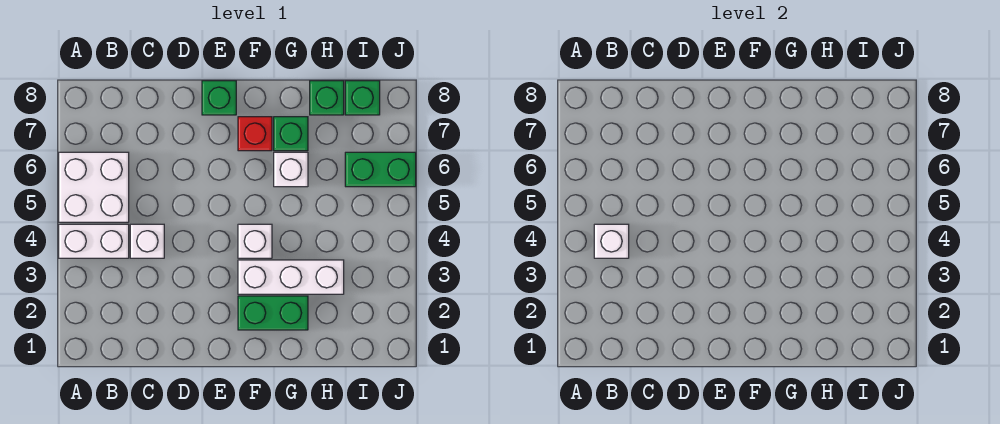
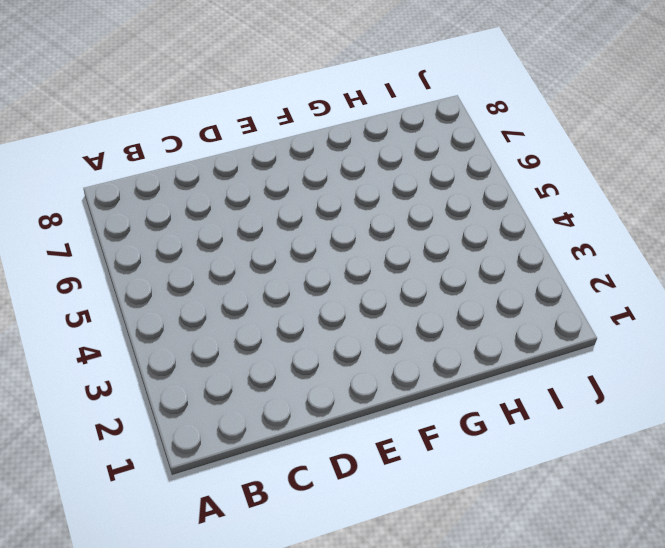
none -> white 1x2 brick [59,224,129,258]
none -> white 2x2 brick [59,152,129,222]
none -> white 1x1 brick [130,224,164,258]

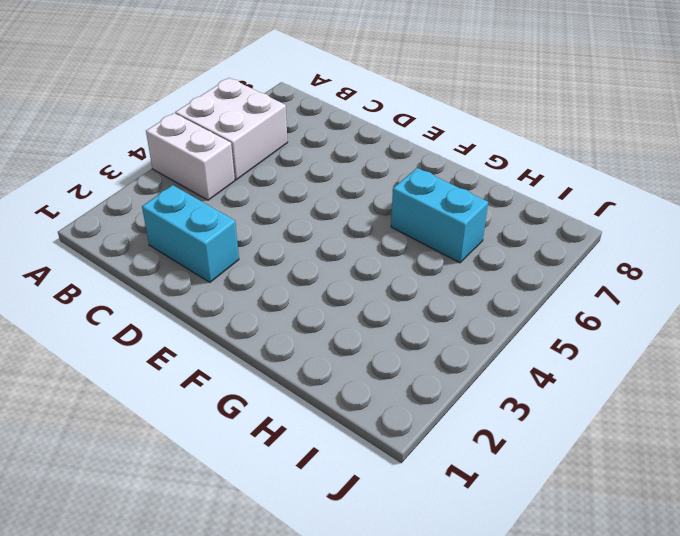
cyan 1x2 brick [142,185,239,282] -> none
cyan 1x2 brick [391,168,488,263] -> white 1x1 brick [274,152,308,187]
none -> white 1x1 brick [130,224,164,258]
none -> green 1x1 brick [202,81,236,115]
none -> green 1x2 brick [238,296,308,330]

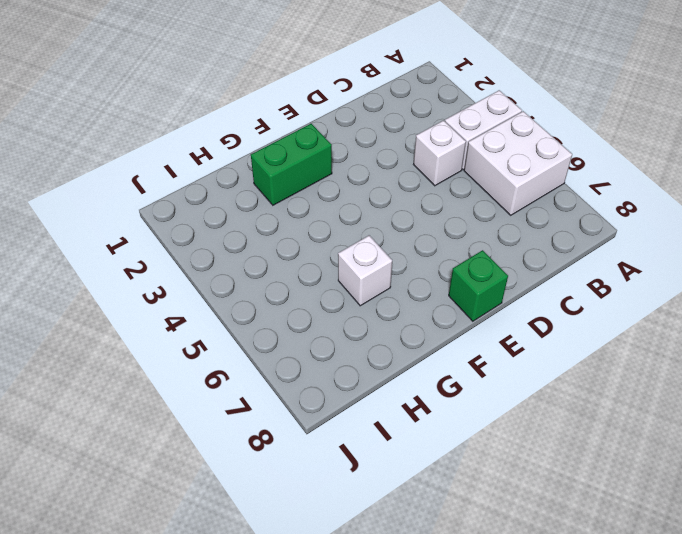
none -> white 1x3 brick [238,260,344,294]
none -> white 1x1 brick [238,224,272,258]
none -> red 1x1 brick [238,117,272,151]

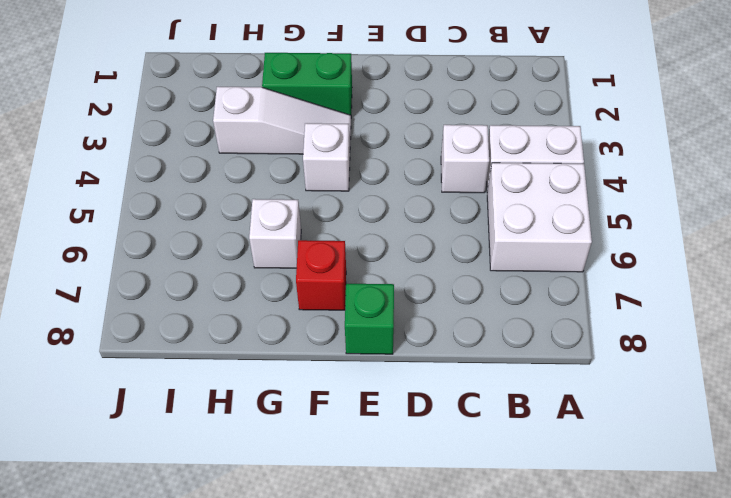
white 1x3 slope [213,87,351,154] -> white 1x3 brick [238,260,344,294]
none -> green 1x1 brick [274,117,308,151]
none -> green 1x1 brick [310,81,344,115]
none -> green 1x2 brick [345,152,416,187]

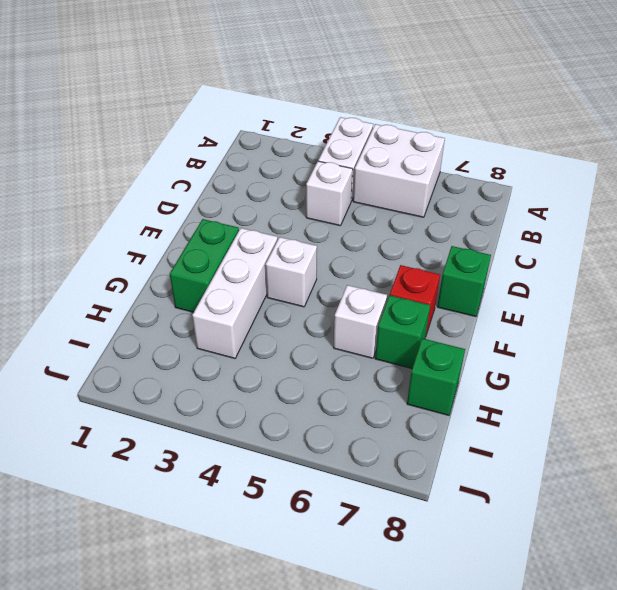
none -> green 1x2 brick [345,152,416,187]
none -> green 1x1 brick [345,81,380,115]
none -> white 1x1 brick [594,224,629,258]

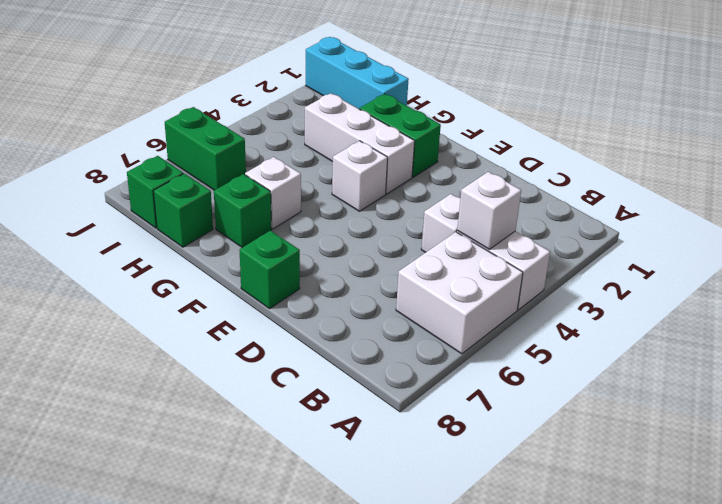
cyan 1x3 brick [306,37,409,109] -> none
none -> red 1x1 brick [238,117,272,151]

